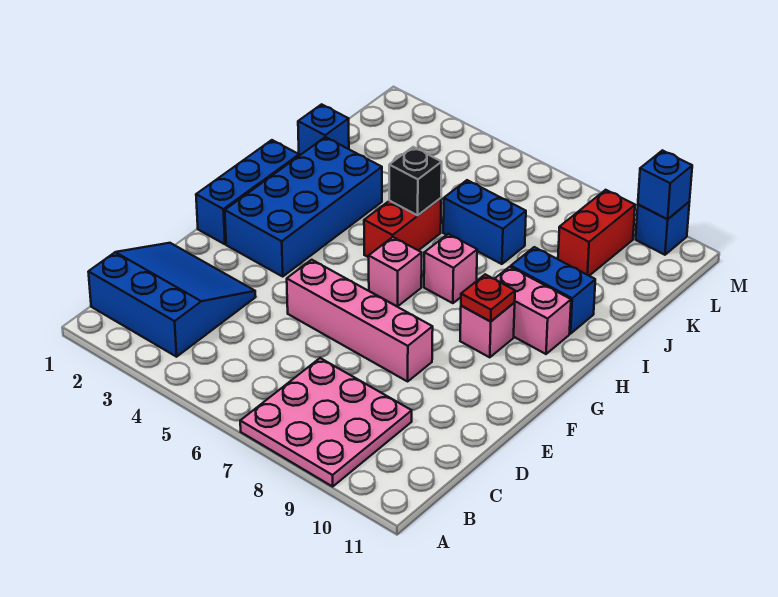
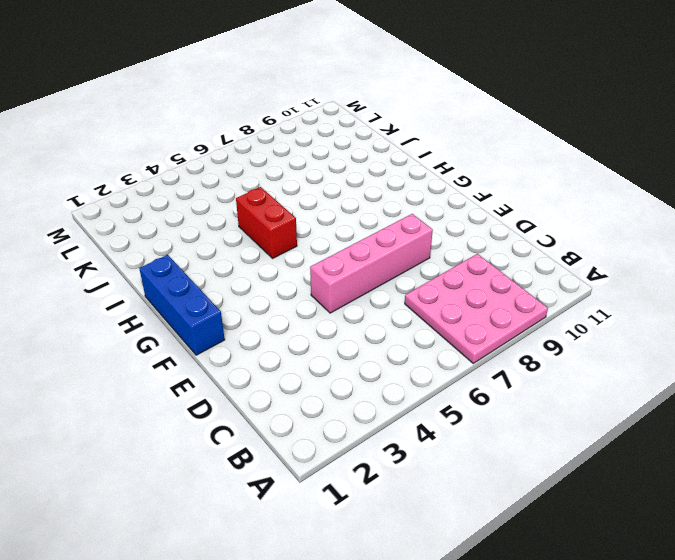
none -> blue 3x3 slope [89,243,256,357]
none -> blue 2x4 brick [225,137,382,276]
none -> pink 1x1 brick [369,237,422,307]

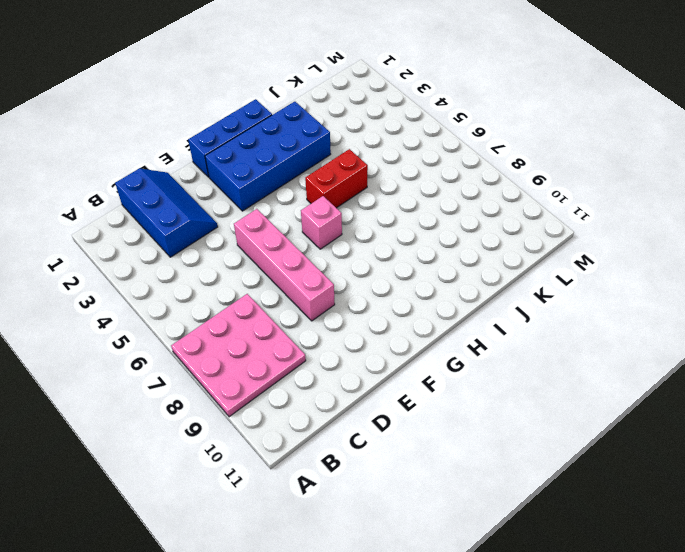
blue 2x3 slope [115,168,218,257] -> blue 3x3 slope [89,243,256,357]
none -> pink 1x1 brick [460,303,515,357]
none -> pink 1x1 brick [424,234,477,303]
none -> pink 1x2 brick [495,267,571,354]

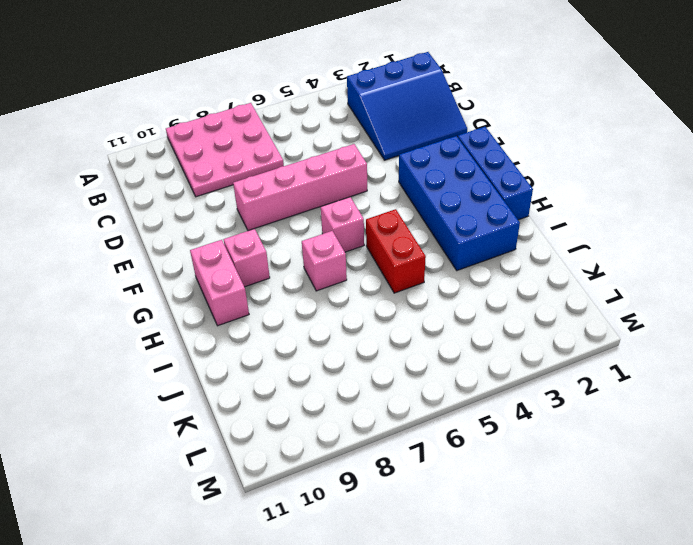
pink 1x2 brick [190,240,249,326] -> pink 1x2 brick turned to [495,267,571,354]
none -> blue 1x2 brick [511,247,595,334]
none -> blue 1x1 brick [298,104,349,156]
none -> blue 1x2 brick [443,180,526,264]

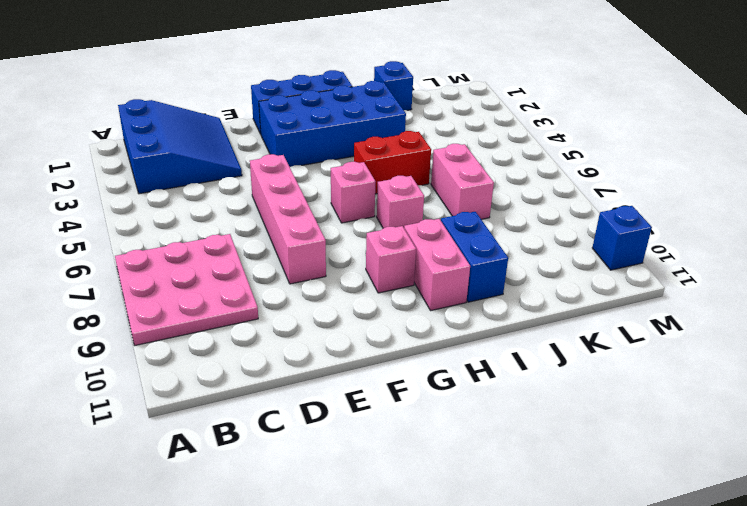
pink 1x2 brick [431,144,494,219] -> blue 1x2 brick [443,180,526,264]
none -> red 1x2 brick [558,190,635,276]
none -> red 1x1 plate [461,274,515,321]
none -> black 1x1 brick [389,147,442,215]

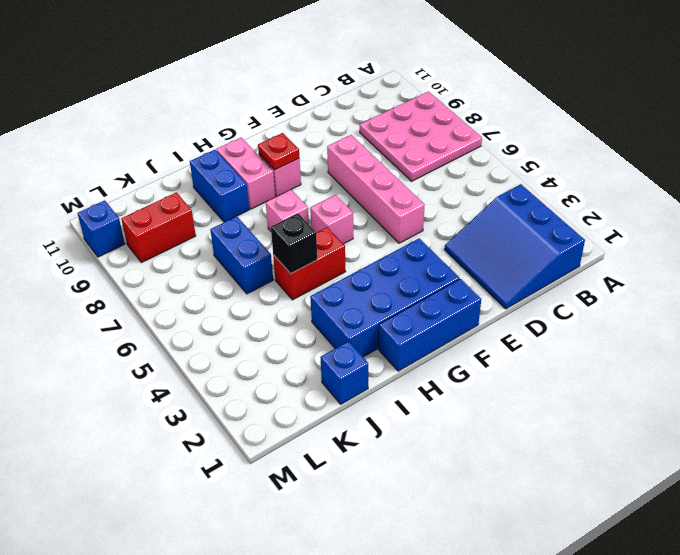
none -> blue 1x1 brick [638,150,692,219]

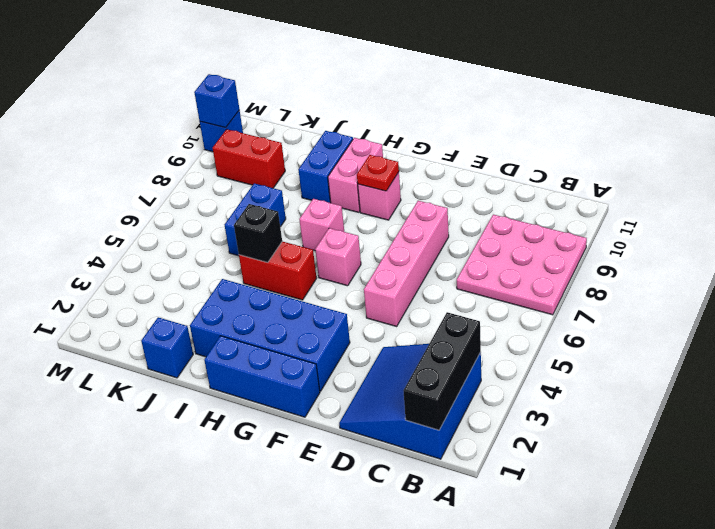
black 1x3 brick [403,312,481,430] -> none

